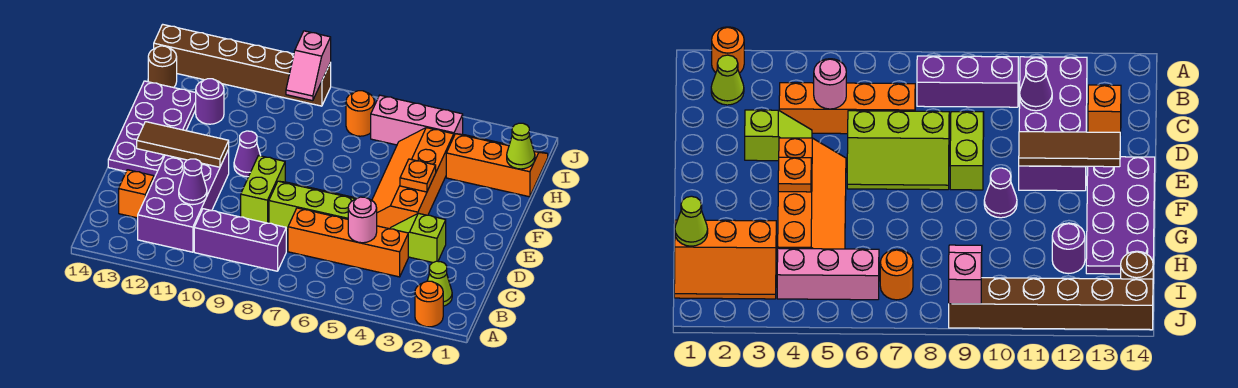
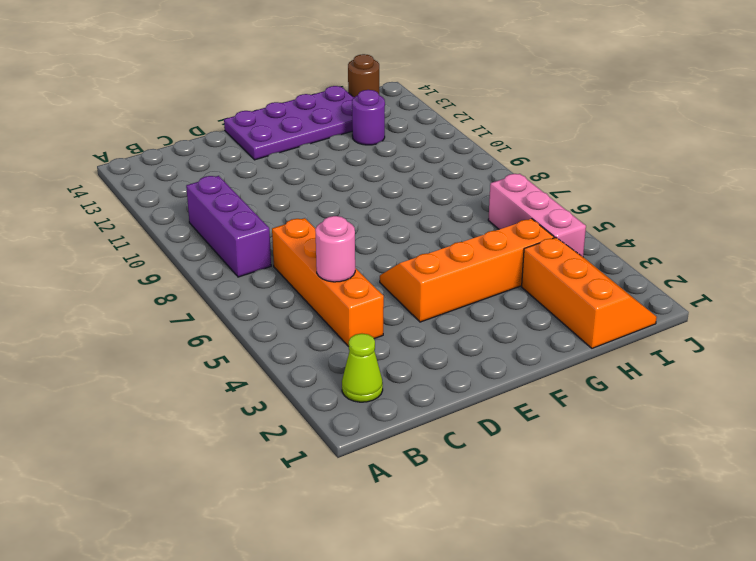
none -> orange 1x1 round brick [415,281,443,327]
none -> purple 2x4 brick [138,150,229,252]
none -> orange 1x1 brick [119,170,154,218]

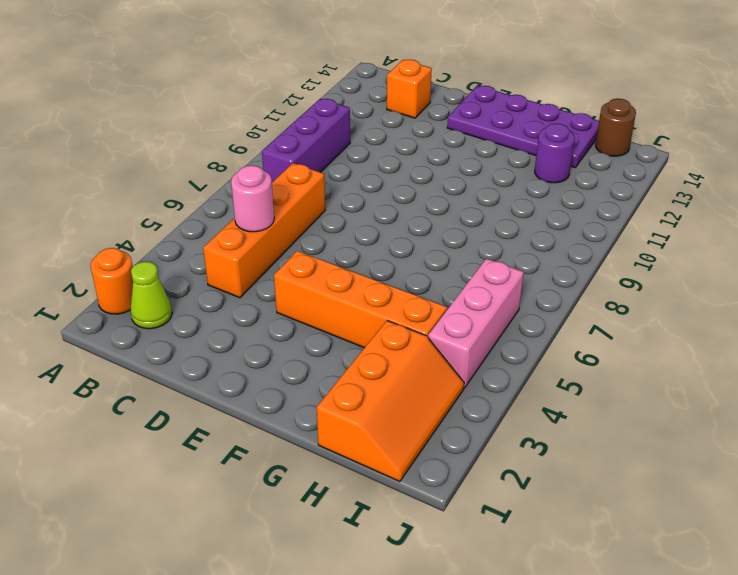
none -> purple 2x4 brick [138,150,229,252]
none -> lime 1x2 slope [390,213,446,263]
none -> lime 2x3 slope [269,181,357,230]

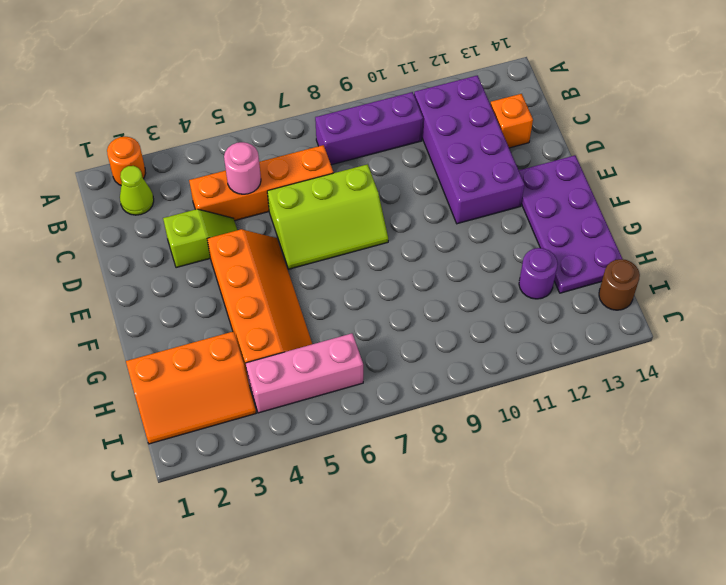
none -> lime 1x2 brick [241,156,285,223]
none -> purple 1x1 cone [234,131,261,177]
none -> orange 1x1 round brick [346,91,374,136]

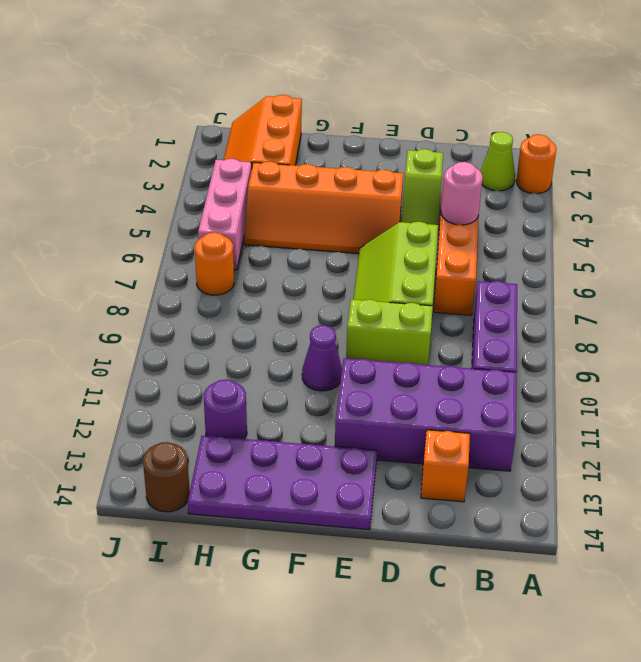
none -> brown 1x6 brick [154,24,331,106]
none -> purple 1x1 cone [179,159,207,205]
none -> brown 1x3 tile [137,122,229,167]

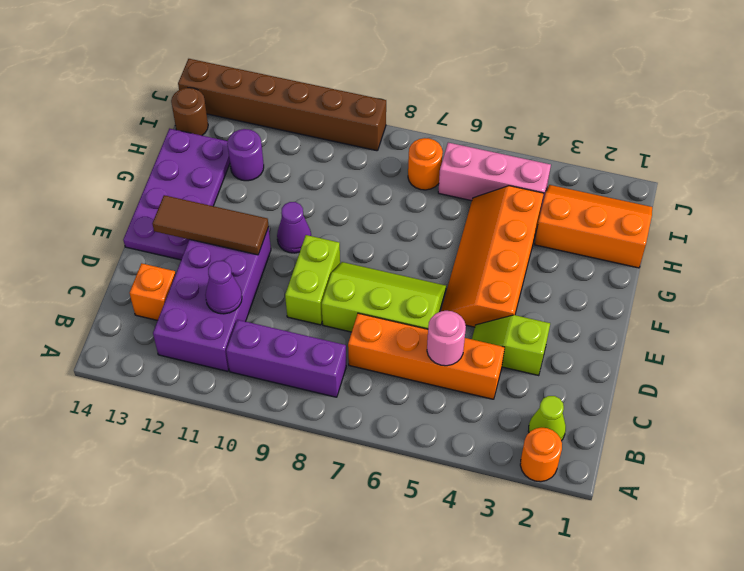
none -> orange 1x1 plate [400,159,436,192]
none -> lime 1x1 cone [507,123,535,169]
none -> pink 1x2 slope [286,31,331,101]

